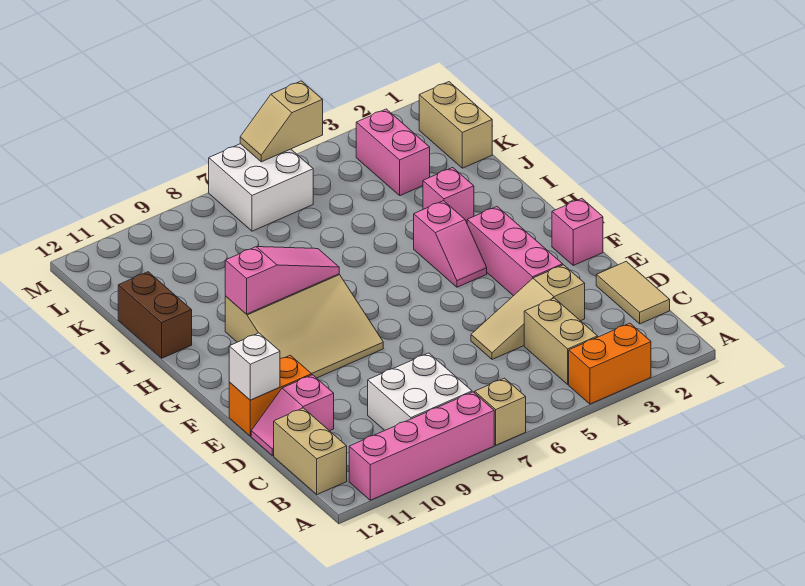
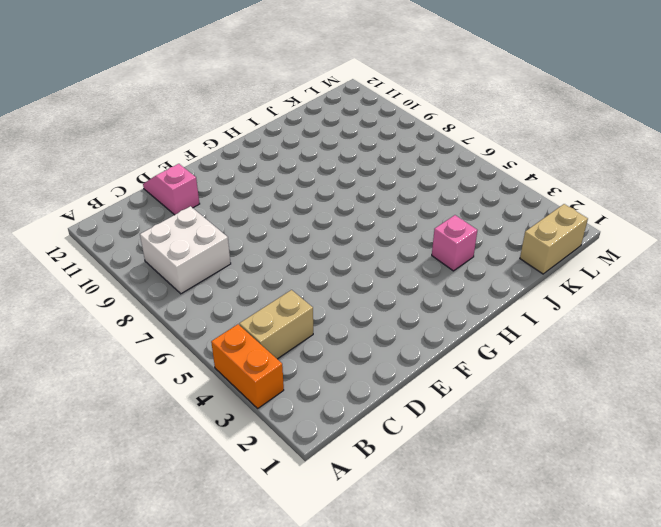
none -> tan 1x1 brick [475,378,526,445]
none -> pink 1x4 brick [349,392,494,500]
none -> tan 1x2 brick [274,408,347,494]

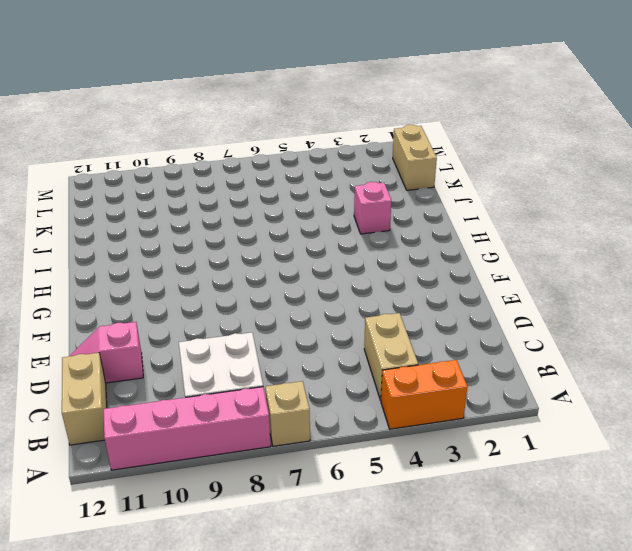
none -> tan 1x2 tile [596,261,670,324]
none -> tan 1x3 slope [471,265,585,359]
none -> pink 1x3 brick [467,207,563,296]

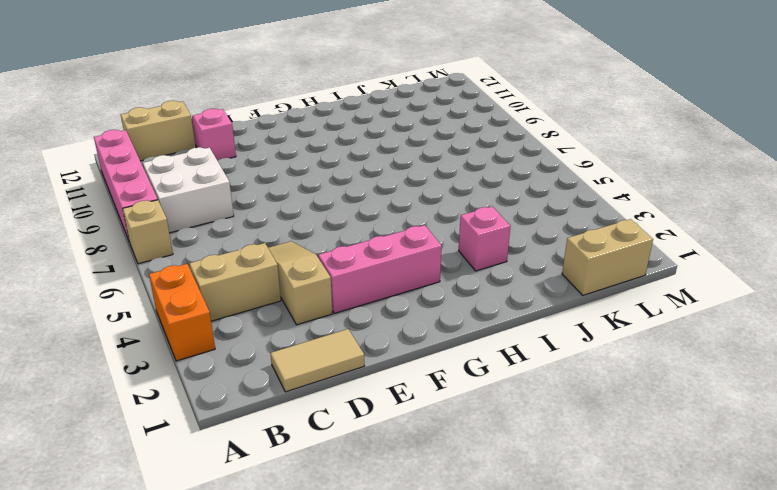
none -> orange 1x2 brick [229,355,312,436]
none -> pink 1x1 brick [552,199,603,265]
none -> tan 3x3 slope [225,274,383,378]

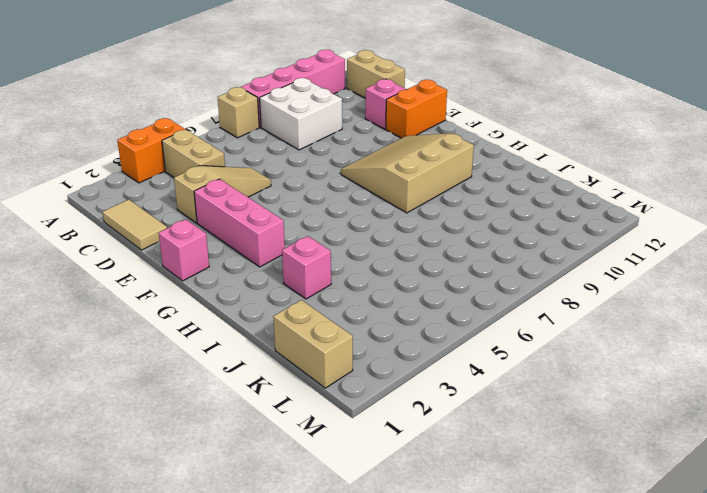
none -> pink 1x2 slope [414,201,487,287]
none -> brown 1x2 brick [118,272,192,358]
none -> pink 1x2 brick [356,109,430,196]

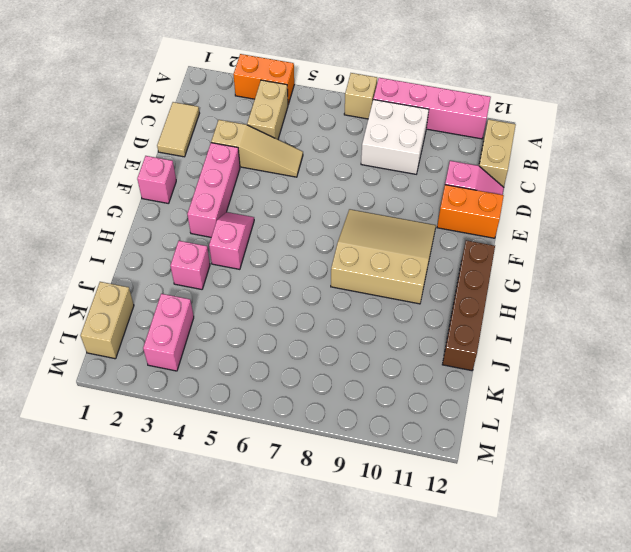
brown 1x4 brick [442,240,495,371] -> brown 1x2 brick [118,272,192,358]
none -> white 2x2 brick [209,144,313,231]
none -> white 1x1 brick [229,333,280,400]
none -> pink 1x3 slope [225,247,339,314]

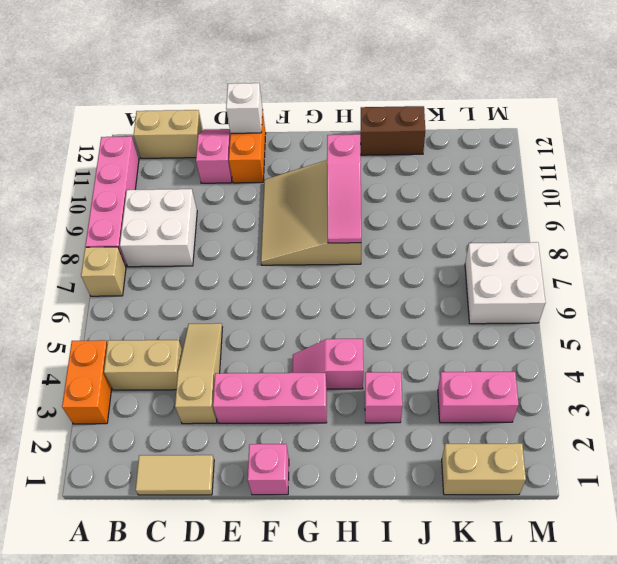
none -> tan 1x2 slope [240,81,323,162]

